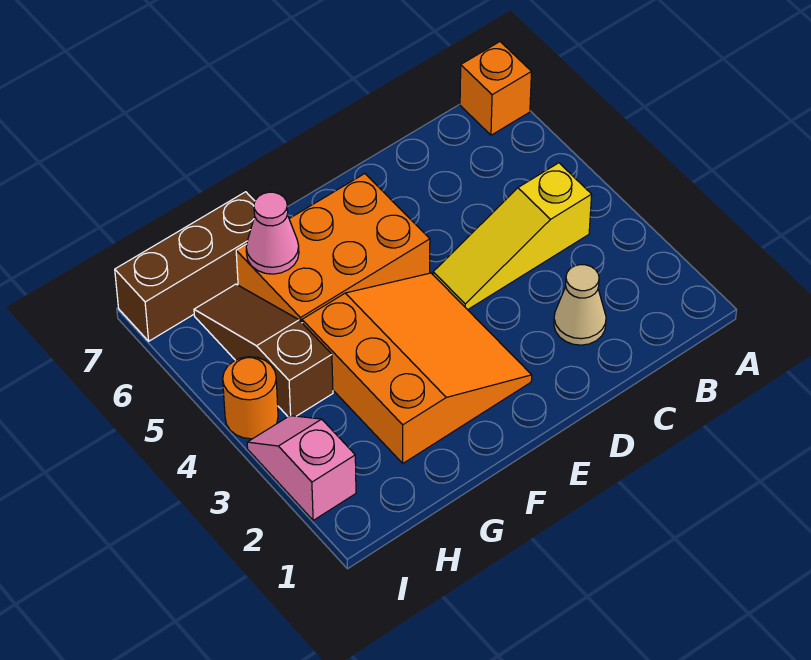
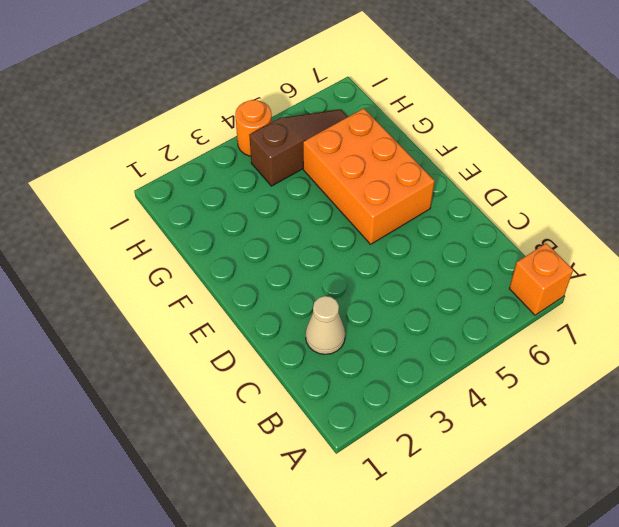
none -> yellow 1x3 slope [433,163,592,310]
none -> orange 3x3 slope [302,273,532,463]

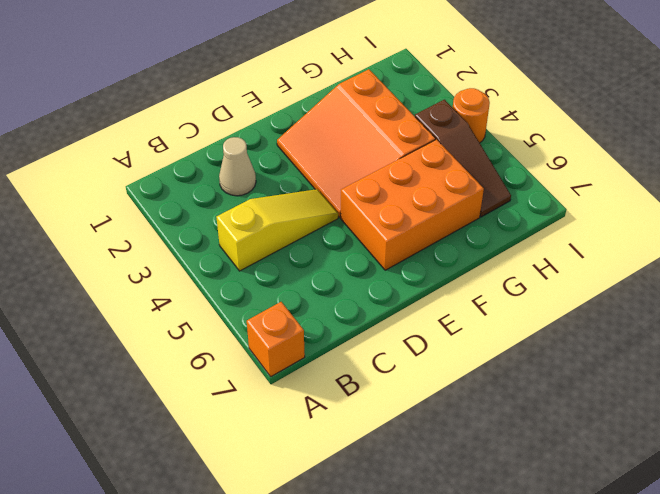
none -> brown 1x3 brick [115,192,255,341]
none -> pink 1x2 slope [247,416,356,520]

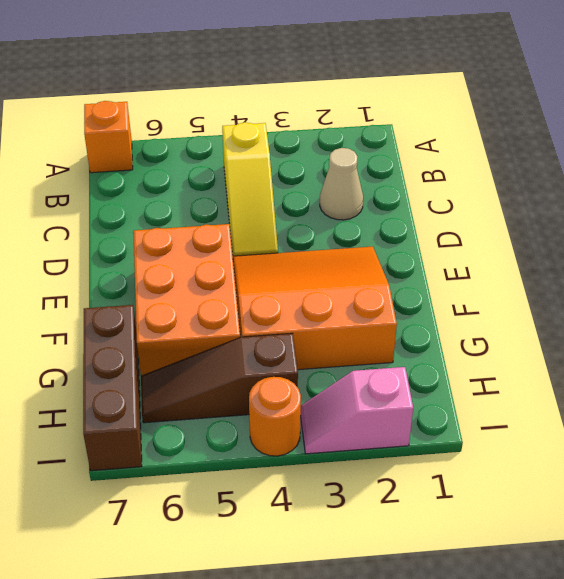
none -> pink 1x1 cone [246,192,299,274]

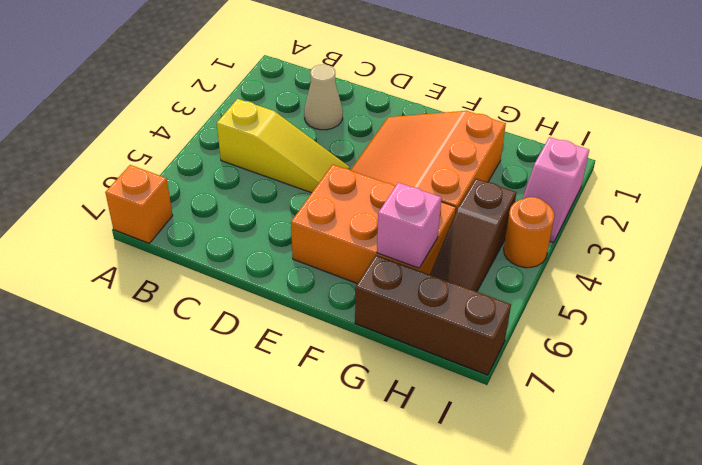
pink 1x1 brick [377,183,441,268] -> pink 1x1 cone [246,192,299,274]

